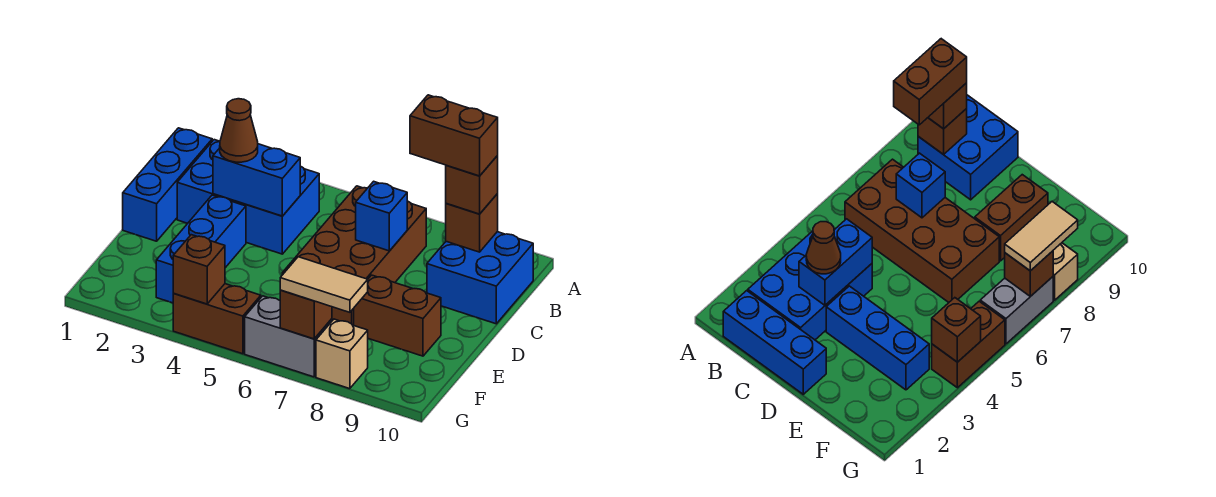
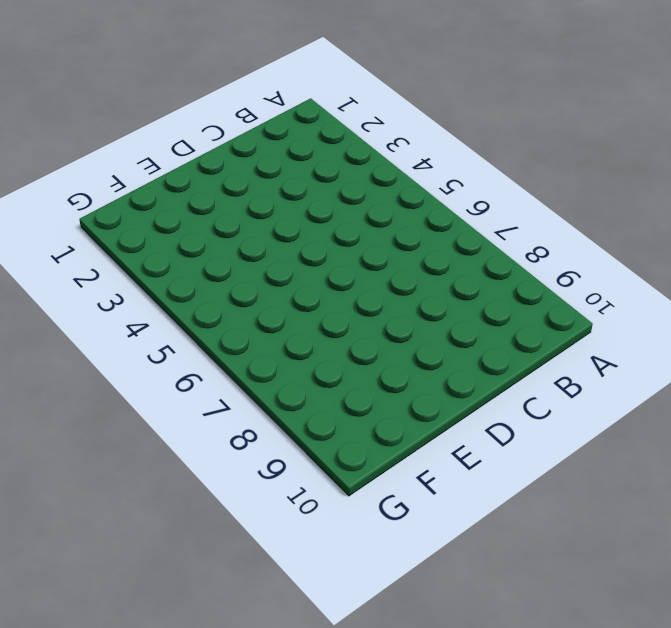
none -> blue 1x3 brick [123,128,212,241]
none -> blue 2x3 brick [177,140,319,254]
none -> brown 2x4 brick [282,186,426,325]

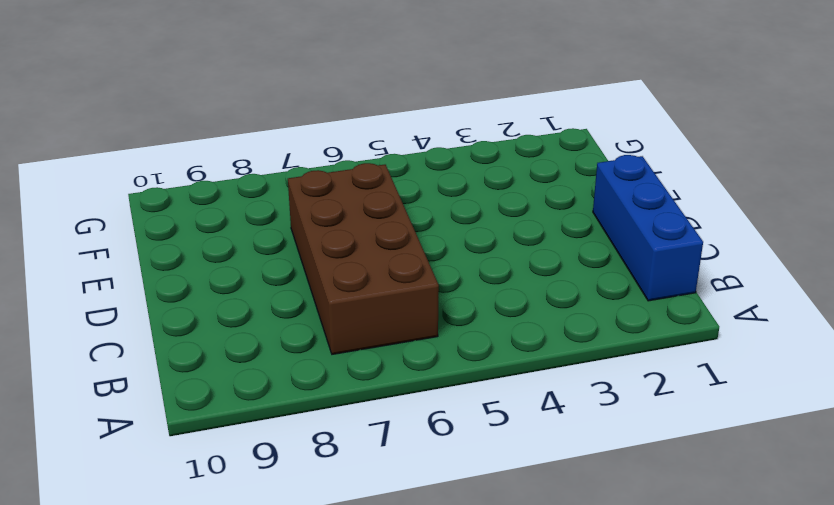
none -> blue 2x3 brick [177,140,319,254]
none -> blue 2x2 brick [427,232,533,324]
none -> blue 1x3 brick [156,195,246,303]

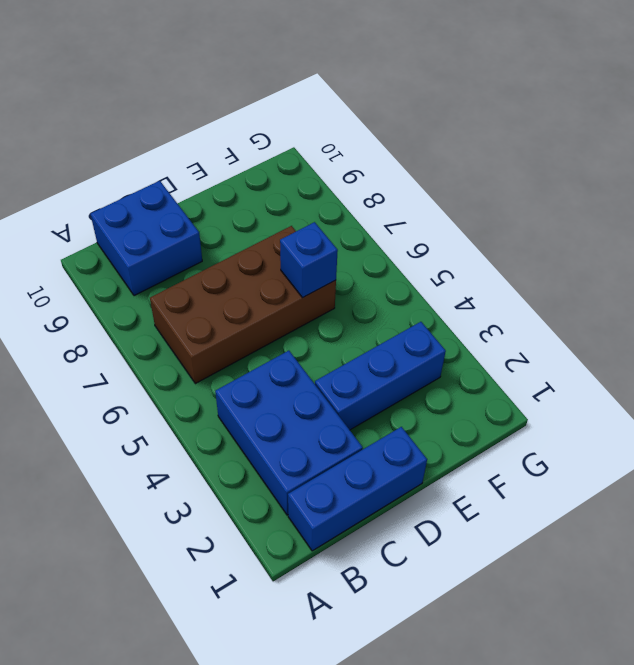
blue 1x1 brick [280,222,338,298] -> blue 1x1 brick moved to [356,181,407,251]
none -> brown 1x2 brick [354,275,441,356]
none -> brown 1x2 brick [173,284,261,354]
none -> grey 1x2 brick [245,296,332,377]

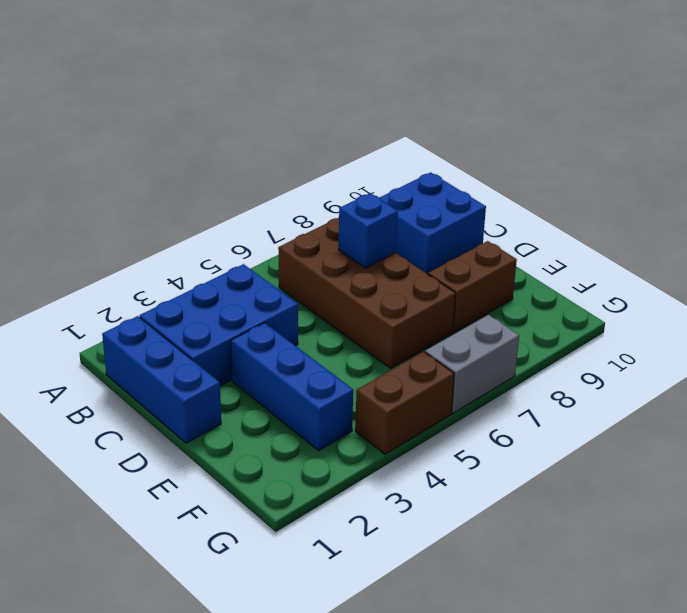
none -> tan 1x1 brick [316,319,368,389]
none -> brown 1x1 brick [446,194,498,252]
none -> blue 1x2 brick [213,144,300,216]

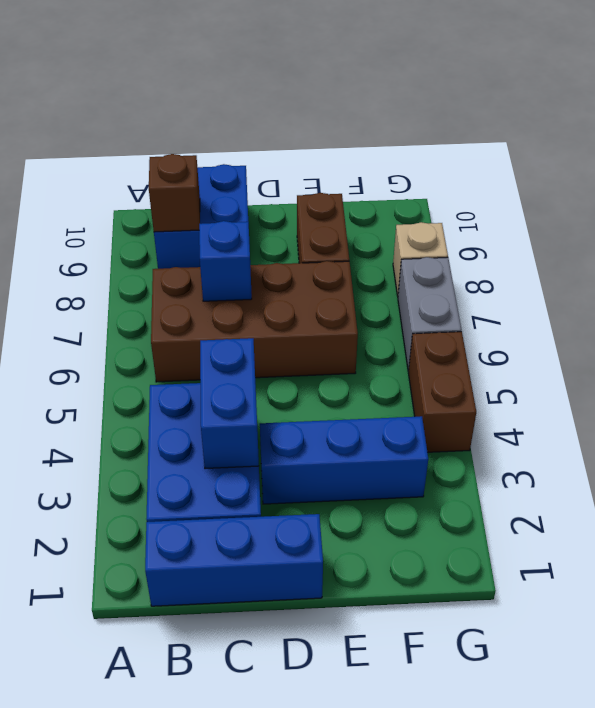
none -> brown 1x1 brick [173,235,225,304]
none -> brown 1x1 brick [280,290,332,339]
none -> brown 1x1 brick [446,156,498,214]

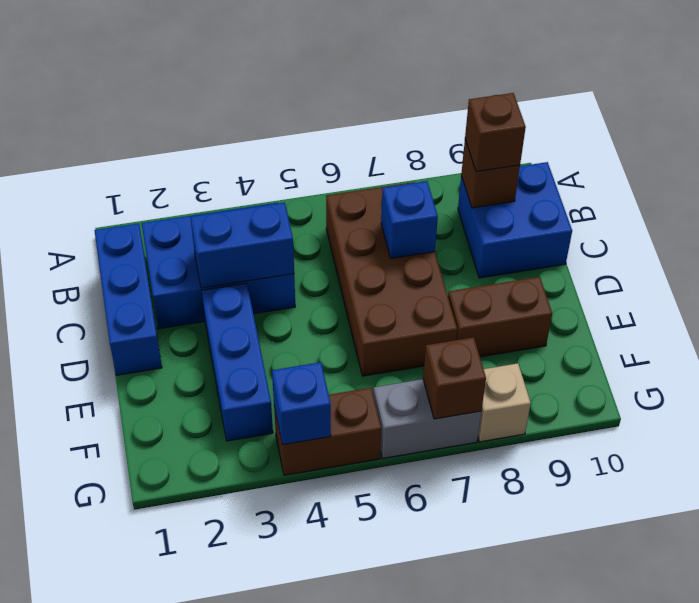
blue 1x1 brick [272,362,331,445] -> brown 1x1 brick [173,235,225,304]
none -> brown 1x1 cone [220,99,258,162]
none -> tan 1x2 tile [280,257,368,312]
none -> brown 1x2 brick [410,95,498,176]

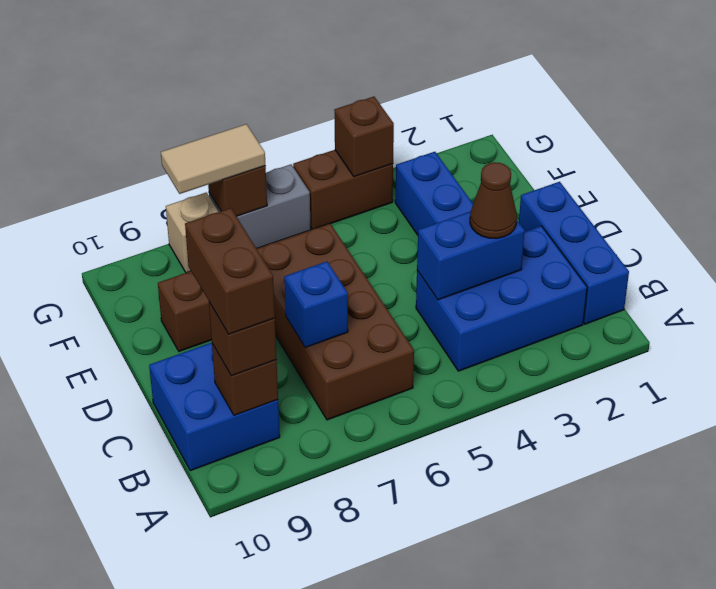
brown 1x2 brick [185,208,275,334] -> brown 1x2 brick turned to [410,95,498,176]

